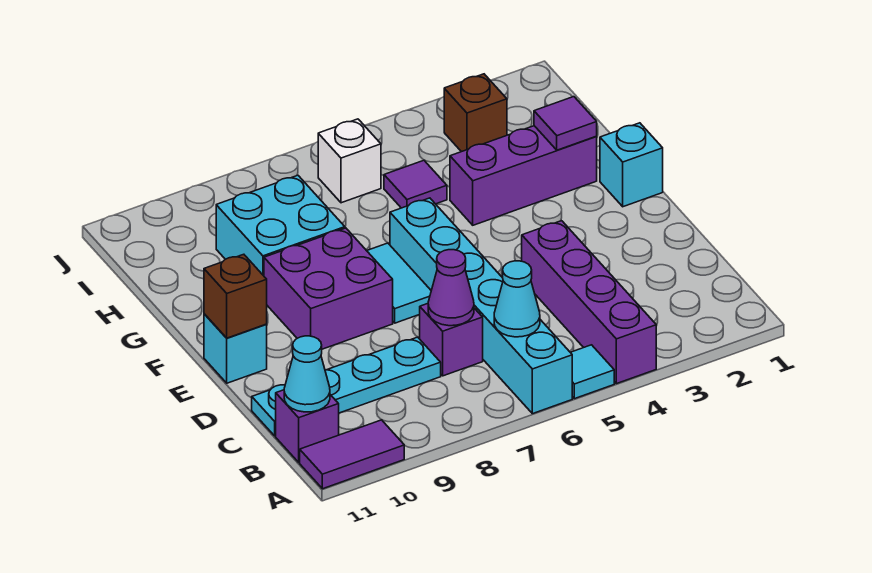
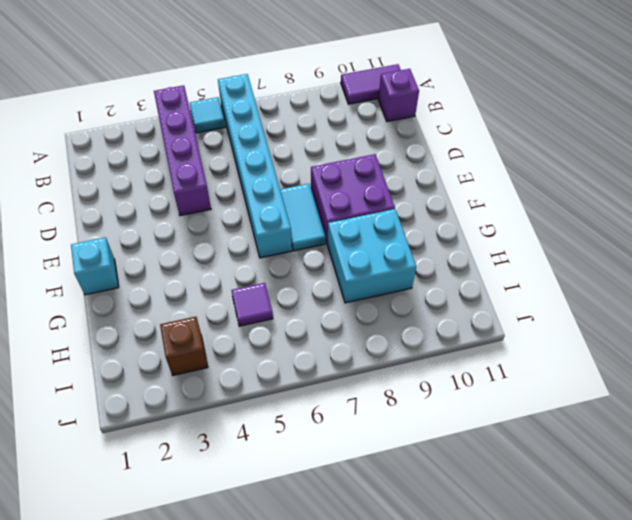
none -> purple 1x1 brick [420,304,483,376]
none -> cyan 1x4 plate [252,337,441,436]
none -> cyan 1x1 brick [204,314,267,383]

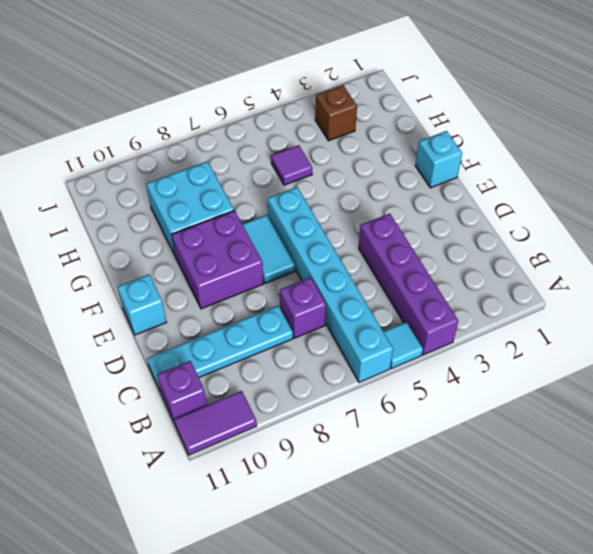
none -> purple 1x3 brick [450,126,597,225]
none -> white 1x1 brick [318,119,381,203]
none -> cyan 1x1 cone [494,261,540,337]

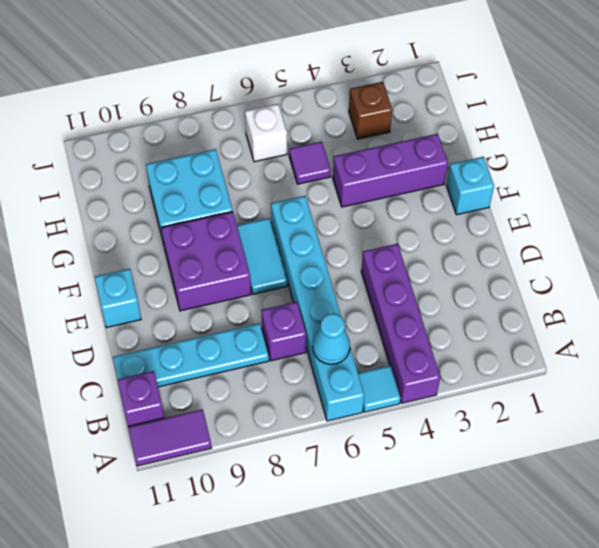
none -> cyan 1x1 cone [284,336,330,412]
none -> purple 1x1 cone [428,250,474,326]
none -> brown 1x1 brick [204,254,267,338]

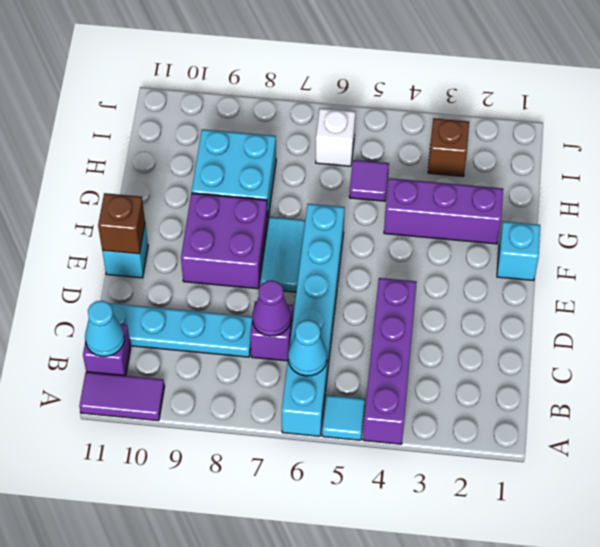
none -> purple 1x1 tile [534,97,597,150]

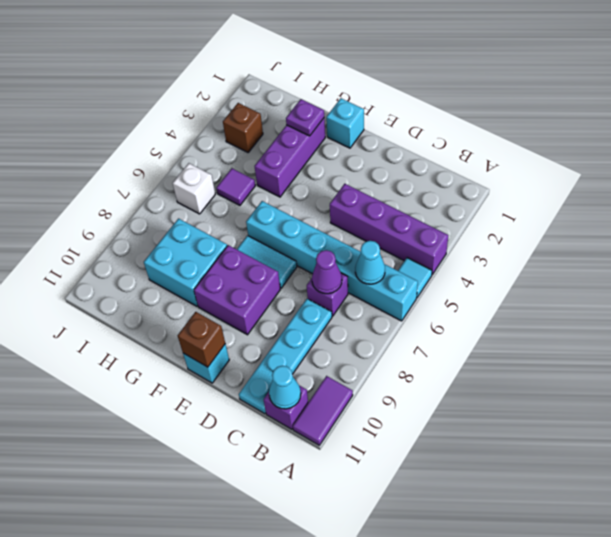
purple 1x1 plate [286,99,324,136] -> purple 1x1 tile [534,97,597,150]

